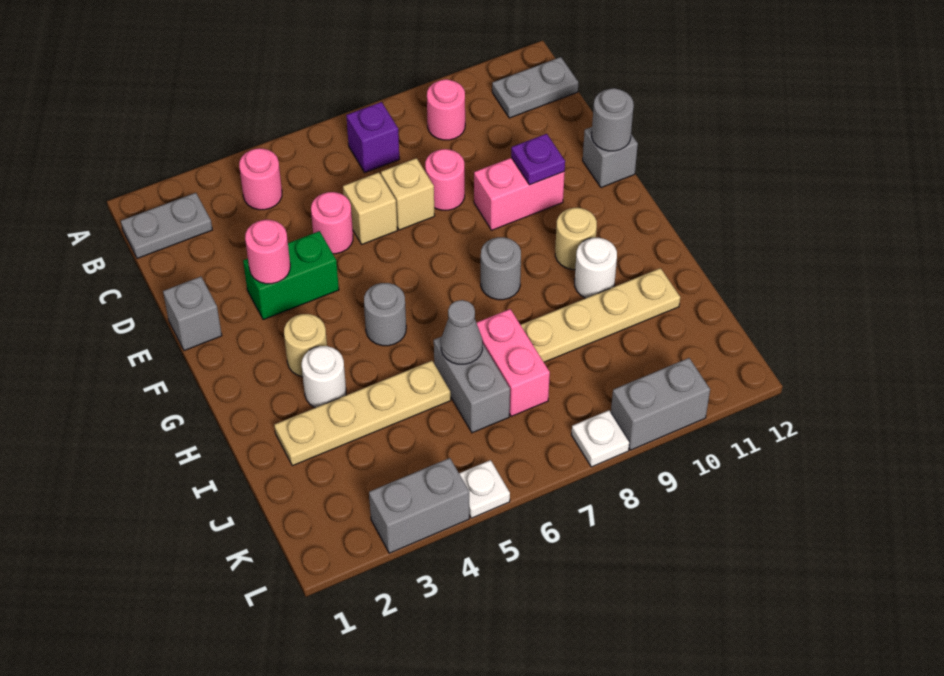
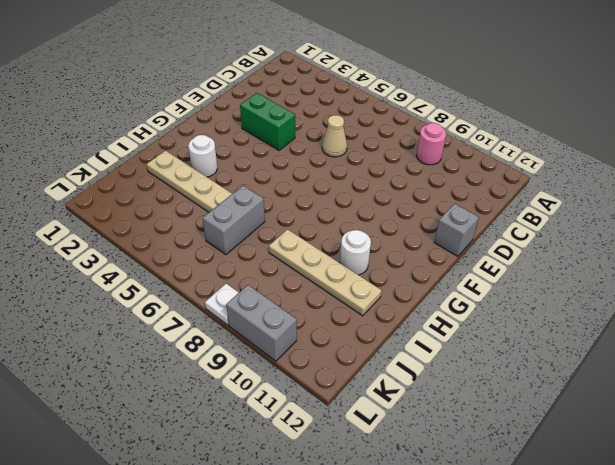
tan 1x1 cone [322,115,347,157] -> tan 1x1 brick [343,172,397,244]
none -> grey 1x2 plate [121,193,212,258]
none -> pink 1x1 round brick [239,148,282,210]
none -> purple 1x1 brick [346,102,399,172]
none -> grey 1x2 plate [492,57,578,118]

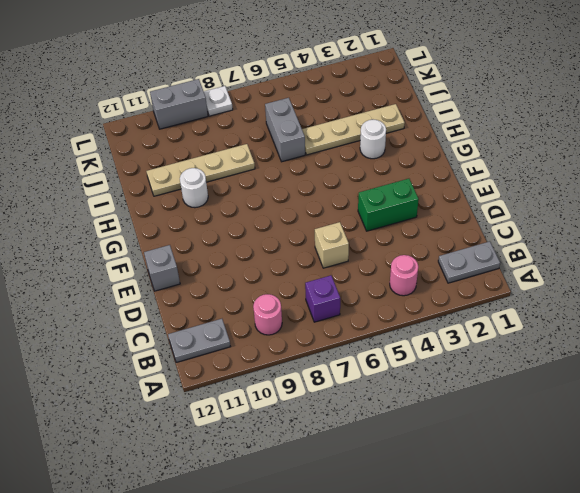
none -> pink 1x1 round brick [311,192,353,254]
none -> tan 1x1 brick [381,158,435,230]
none -> pink 1x1 round brick [425,149,465,210]
none -> grey 1x1 brick [163,277,222,351]

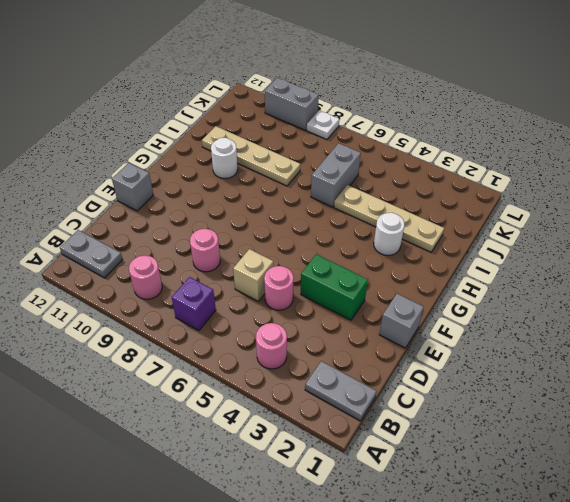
none -> tan 1x1 brick [381,158,435,230]
none -> pink 1x2 brick [474,158,565,230]
none -> tan 1x1 round brick [284,314,327,377]
none -> grey 1x1 round brick [364,283,406,346]

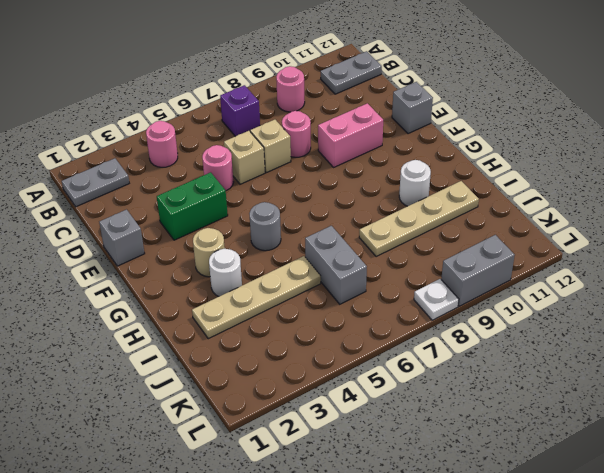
none -> grey 1x1 round brick [481,237,521,300]
none -> tan 1x1 round brick [555,208,597,270]
none -> pink 1x2 brick [476,309,550,416]
none -> grey 1x2 brick [369,458,469,553]

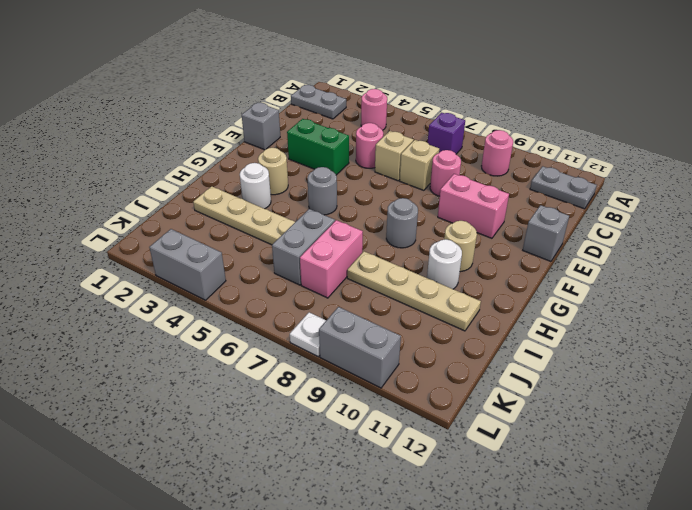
none -> white 1x1 plate [459,460,510,518]
none -> pink 1x1 round brick [245,220,290,284]
none -> purple 1x1 plate [511,134,565,185]
none -> grey 1x1 round brick [592,88,634,151]

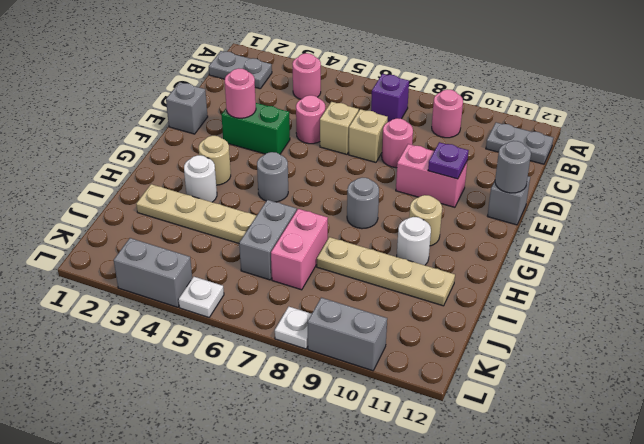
none -> grey 1x1 cone [441,300,483,364]

